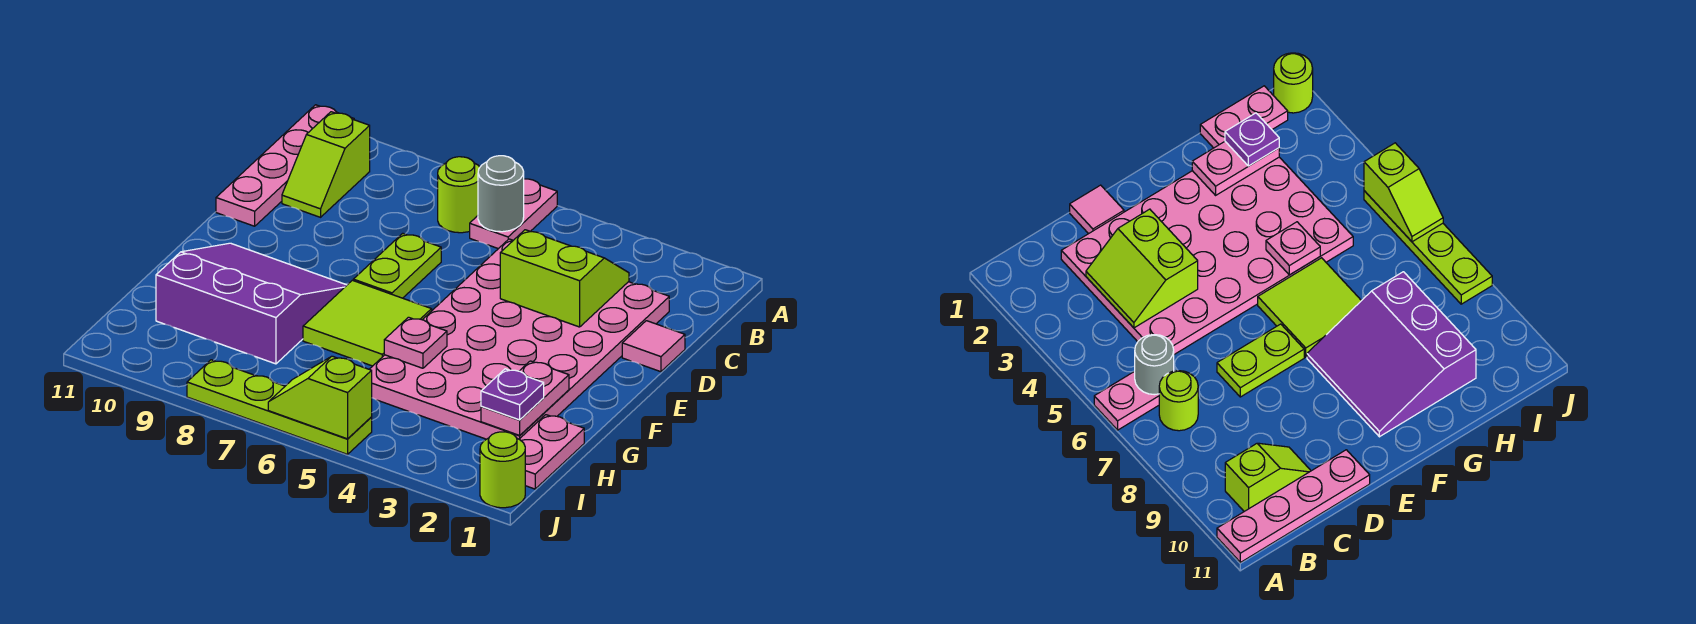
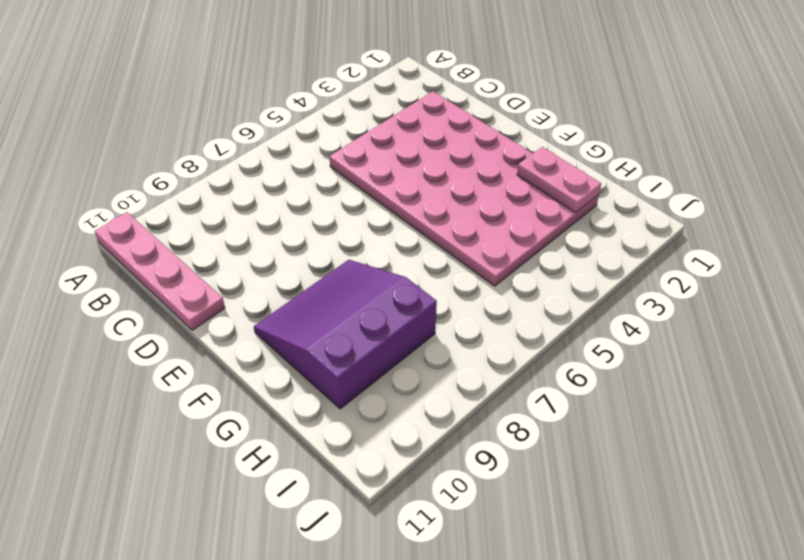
none -> pink 1x2 plate [470,179,557,249]
none -> lime 1x1 round brick [438,157,480,233]
none -> lime 1x2 slope [282,112,370,217]

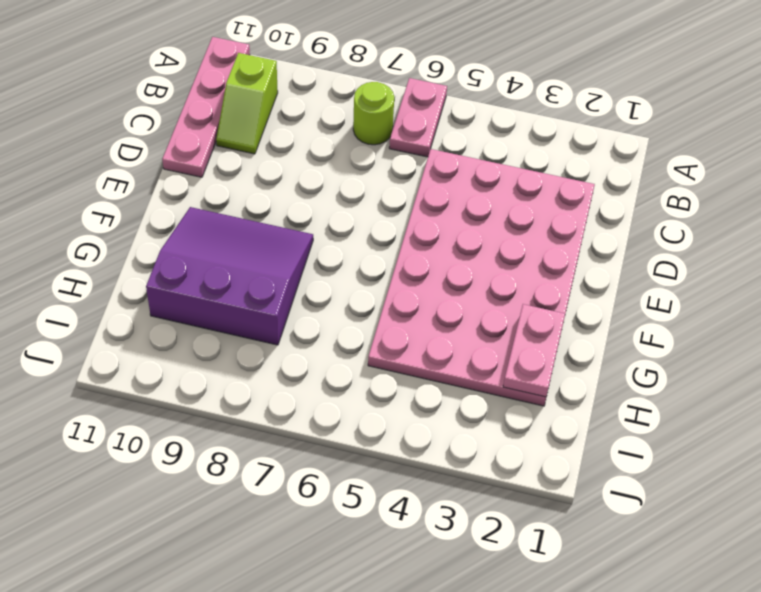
none -> pink 1x1 tile [622,321,685,372]
none -> lime 1x2 plate [353,233,441,298]
none -> lime 2x2 tile [303,280,432,366]

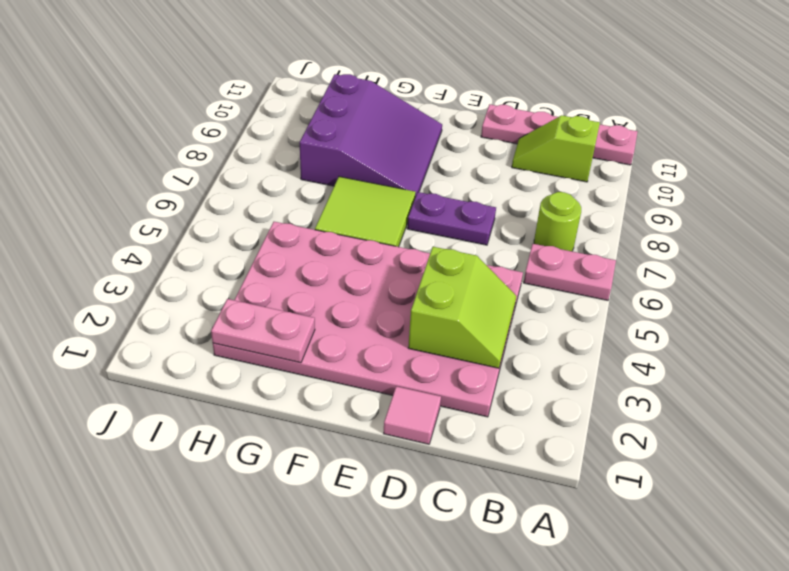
purple 1x2 plate [407,192,496,245] -> lime 1x2 plate [353,233,441,298]
none -> pink 1x2 plate [519,415,584,489]
none -> lime 1x1 round brick [480,432,525,508]
none -> lime 1x4 plate [187,360,372,454]

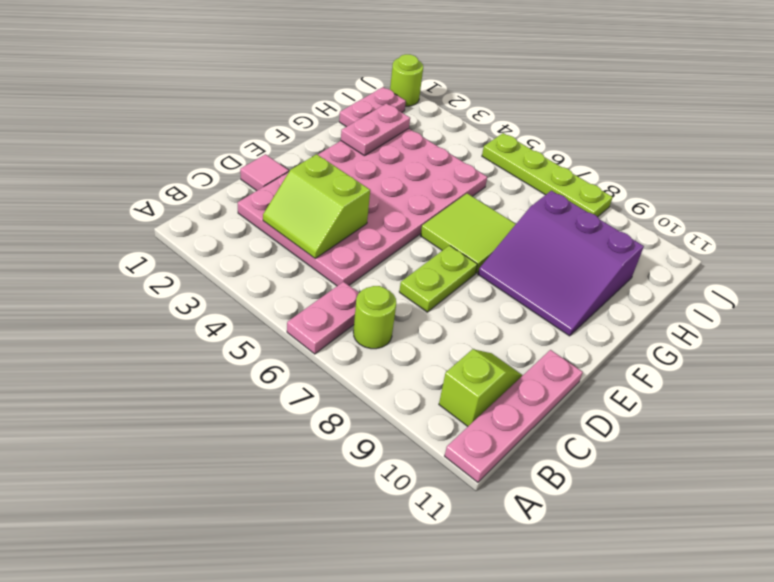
none -> grey 1x1 round brick [478,156,524,232]
none -> pink 1x1 plate [384,317,447,368]
none -> lime 1x2 slope [268,356,372,439]

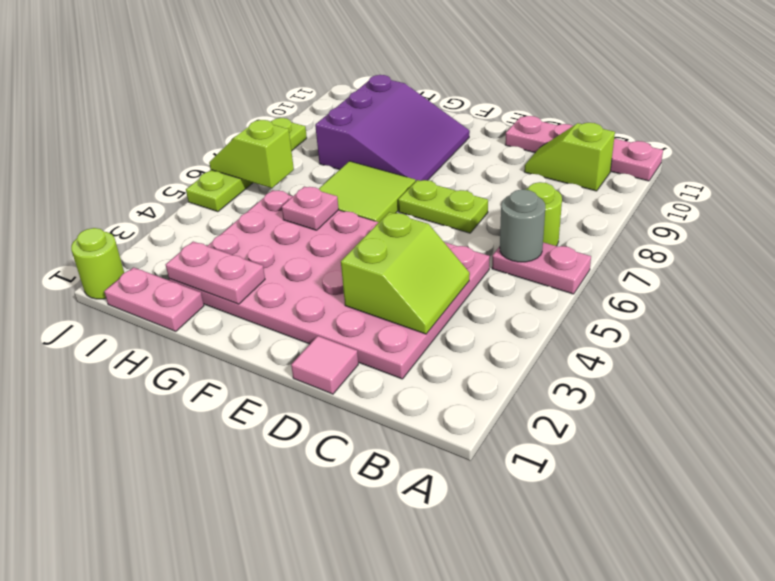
lime 1x2 slope [209,120,294,188] -> lime 1x2 slope turned to [268,356,372,439]
none -> purple 1x1 plate [481,369,544,420]

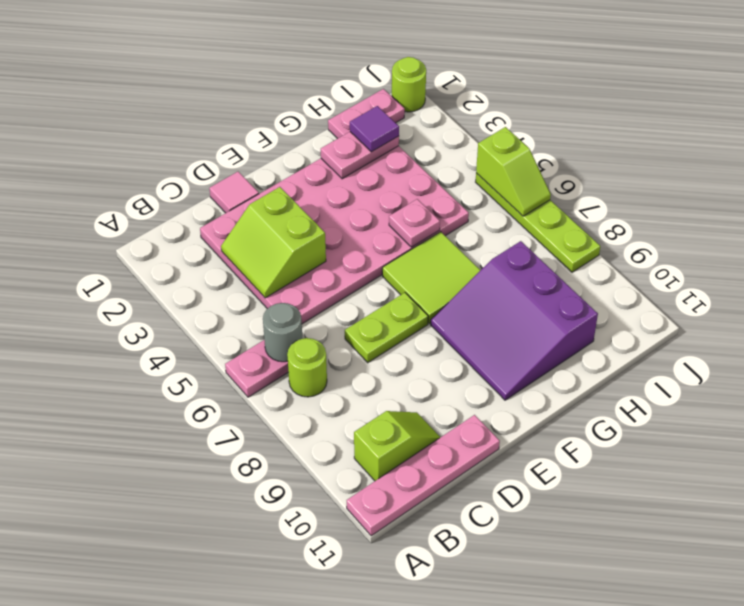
purple 1x1 tile [350,106,399,152] -> purple 1x1 plate [481,369,544,420]

